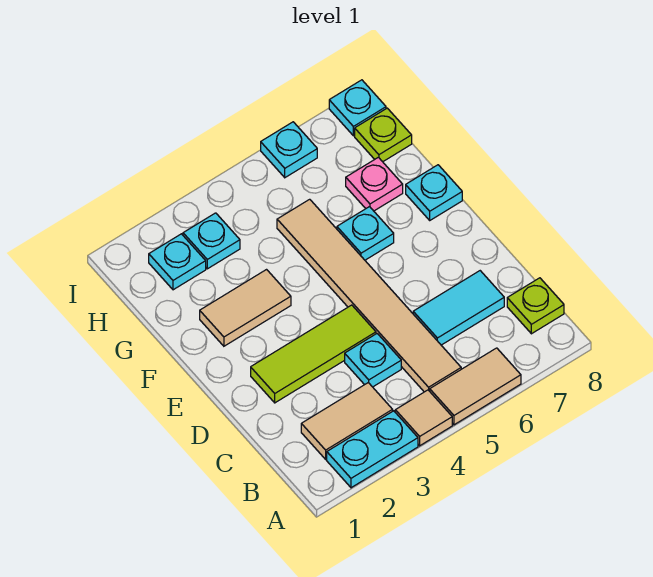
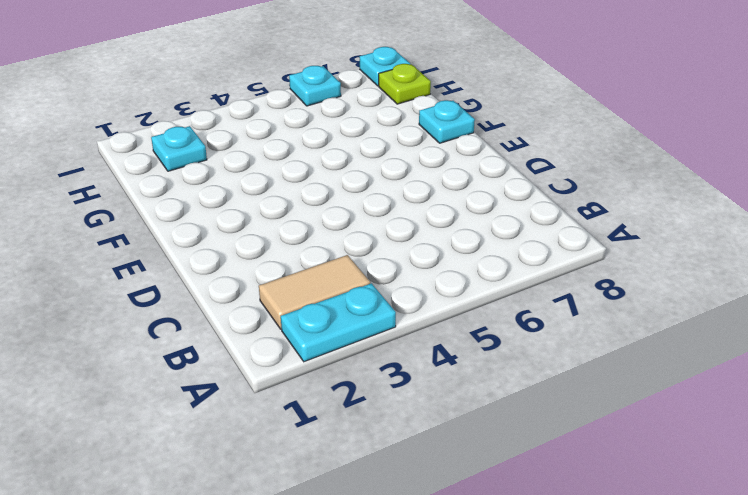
none -> tan 1x1 tile [395,390,452,446]
none -> tan 1x2 tile [430,348,521,425]
none -> tan 1x6 tile [277,199,461,392]

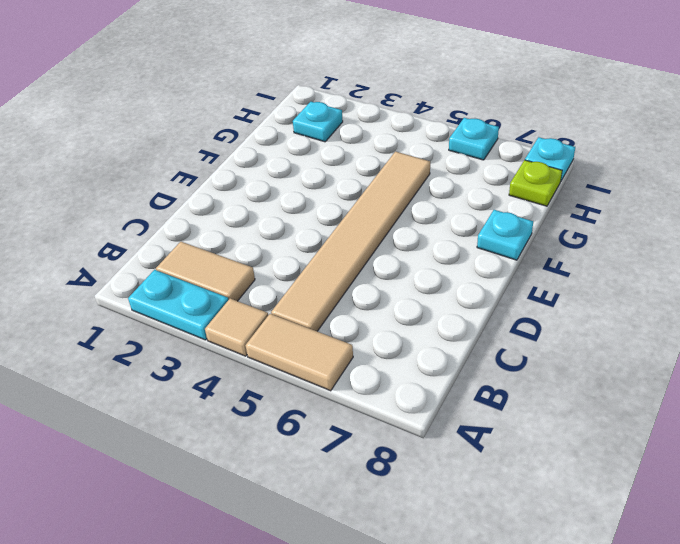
none -> lime 1x1 plate [507,278,564,334]
none -> cyan 1x1 plate [345,334,401,387]
none -> cyan 1x2 tile [413,271,504,345]

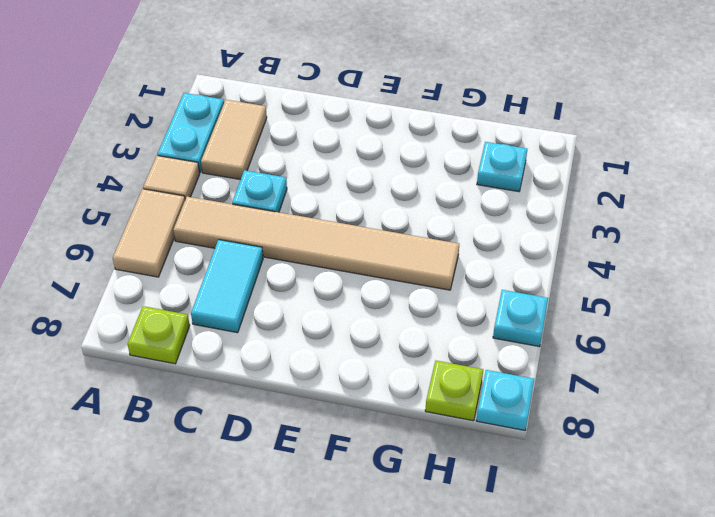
none -> lime 1x3 tile [251,305,376,403]
none -> tan 1x2 tile [200,270,291,346]
none -> cyan 1x1 plate [337,207,394,260]

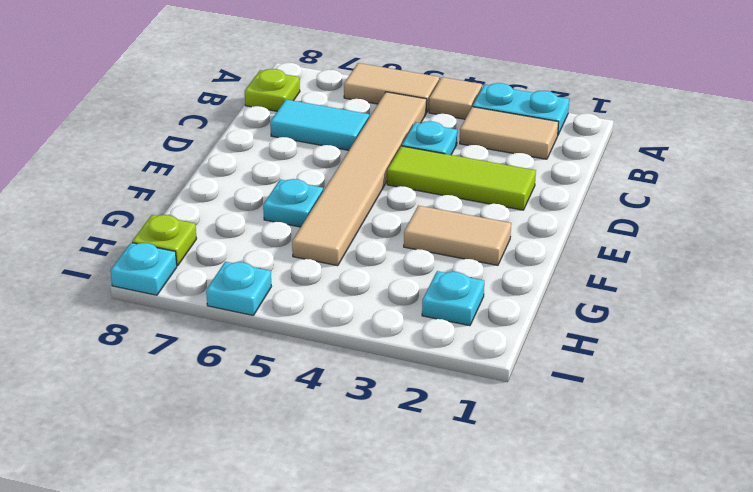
none -> cyan 1x1 plate [406,165,462,220]
none -> pink 1x1 plate [346,157,403,211]
none -> cyan 1x1 plate [183,213,240,269]

